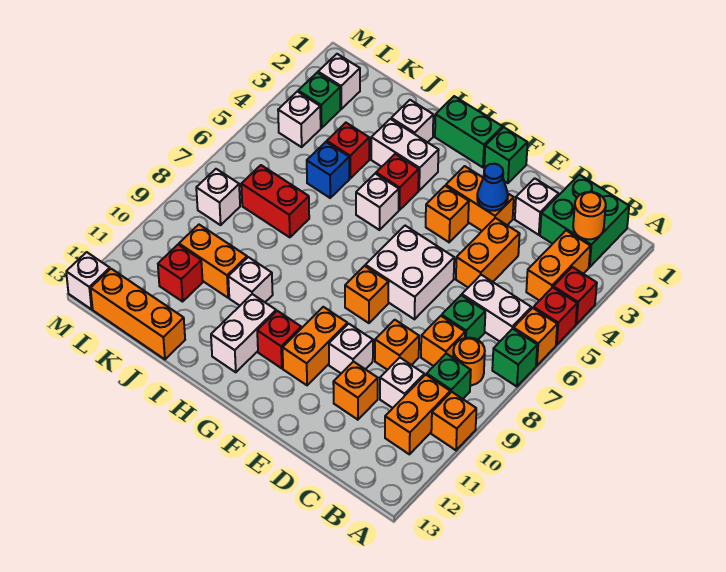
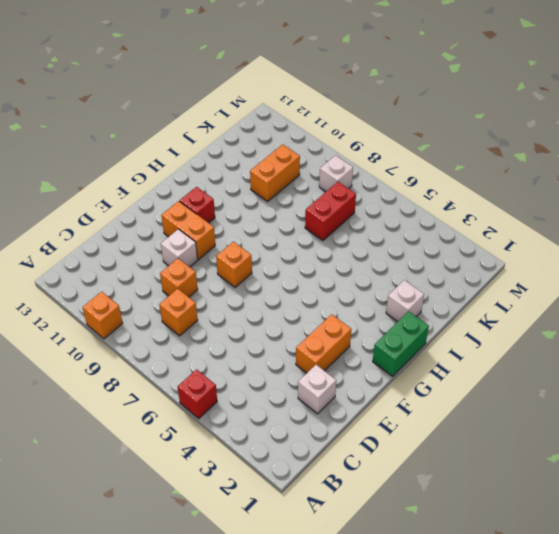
none -> red 1x1 brick [553,267,597,324]
none -> orange 1x1 brick [514,308,557,366]
none -> green 1x1 brick [492,329,537,387]
none -> green 2x2 brick [540,175,629,267]

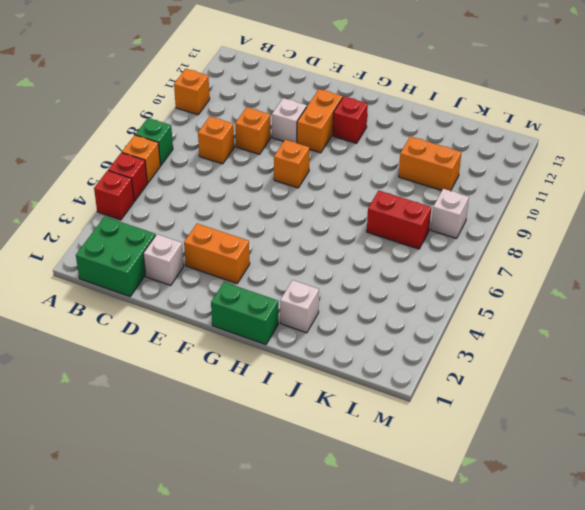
none -> orange 1x2 brick [526,231,590,301]
none -> white 1x2 brick [462,275,531,341]
none -> orange 1x1 round brick [453,338,485,385]
none -> green 1x1 brick [427,354,471,399]

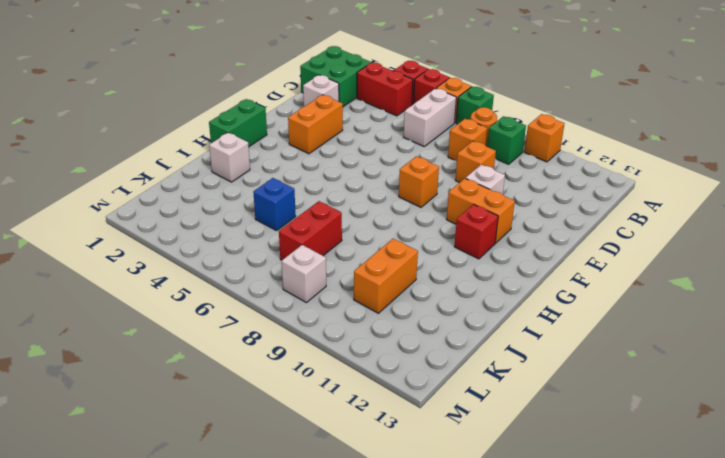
red 1x2 brick [357,63,413,116] -> orange 1x2 brick [526,231,590,301]
none -> orange 1x2 brick [385,375,450,454]
none -> green 1x1 brick [442,295,485,340]
none -> white 1x1 brick [380,358,424,408]
none -> orange 1x2 brick [456,218,520,287]

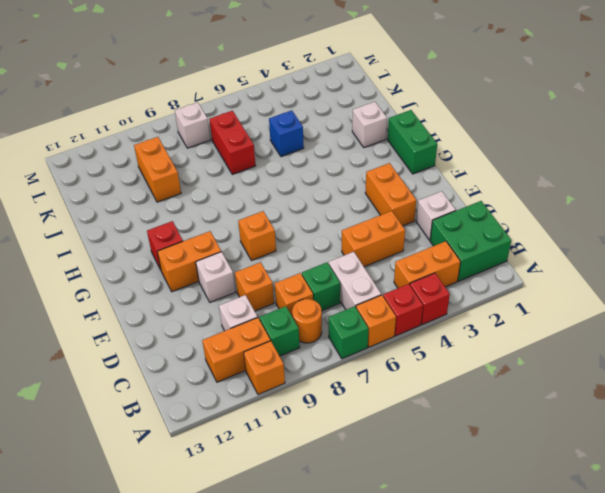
none -> orange 1x1 brick [333,362,378,420]
none -> white 2x2 brick [365,226,454,319]
none -> green 1x1 brick [484,127,528,183]
none -> orange 1x1 brick [426,186,469,242]

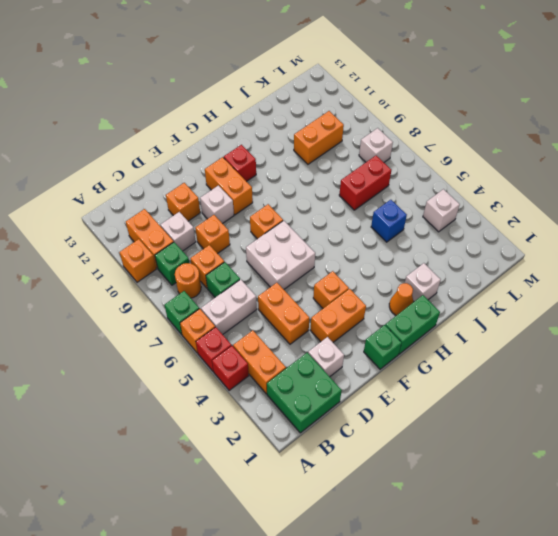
orange 1x1 cone [389,283,414,316] -> none
none -> white 1x2 brick [371,119,439,190]
none -> red 1x1 brick [376,154,419,210]
none -> white 1x1 brick [356,174,399,230]
none -> white 1x2 brick [211,294,276,372]

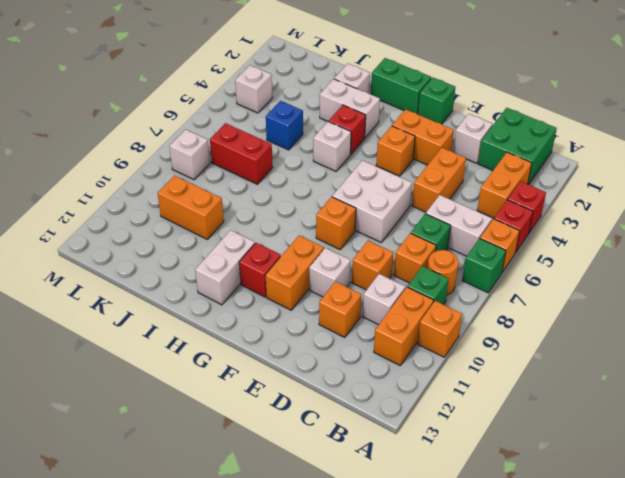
none -> white 1x1 brick [228,257,273,306]
none -> red 1x1 brick [327,123,369,178]
none -> orange 1x3 brick [91,269,185,359]
none -> red 1x1 brick [158,245,203,302]

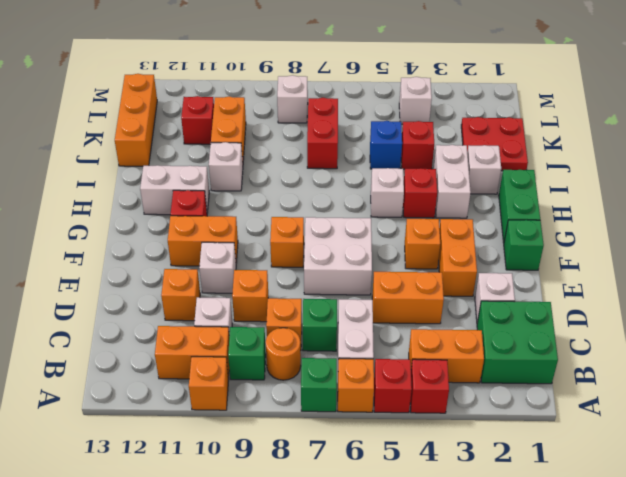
red 2x2 plate [461,117,528,171] -> none
none -> white 1x1 brick [318,54,360,109]
none -> green 1x1 brick [298,73,340,128]
none -> white 1x1 brick [66,252,110,309]
none -> orange 1x1 round brick [573,192,606,239]

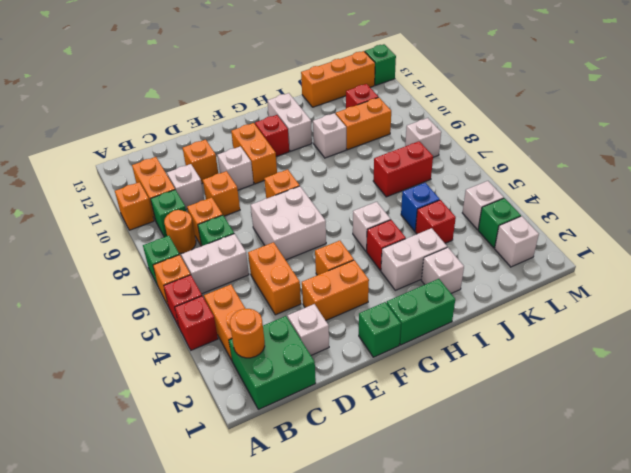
green 1x1 brick [365,44,396,85] -> white 1x1 brick [66,252,110,309]
none -> blue 1x1 cone [477,164,508,211]

